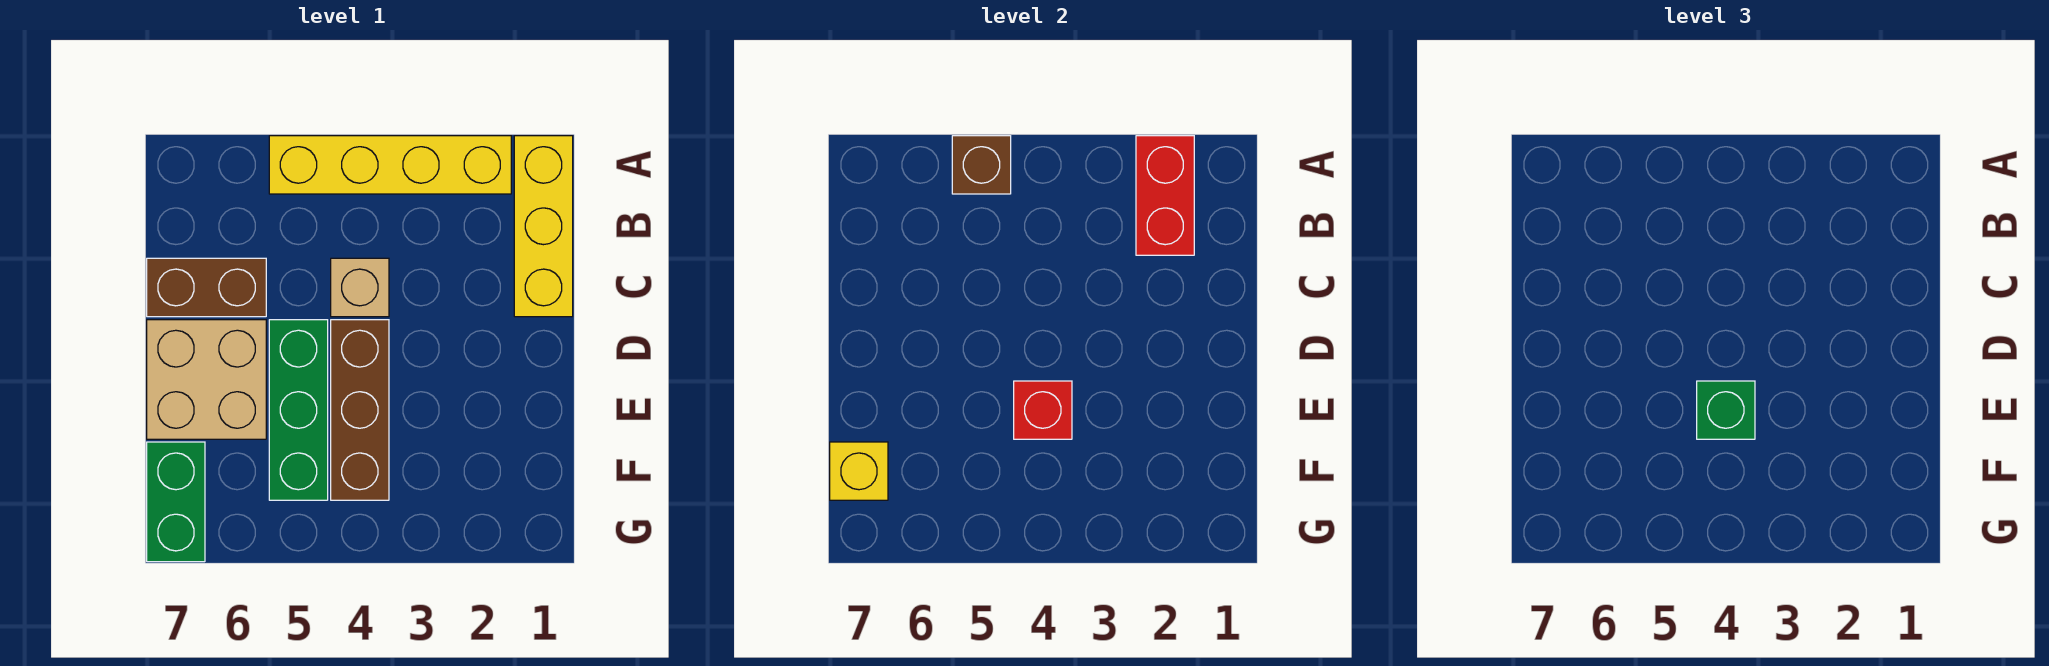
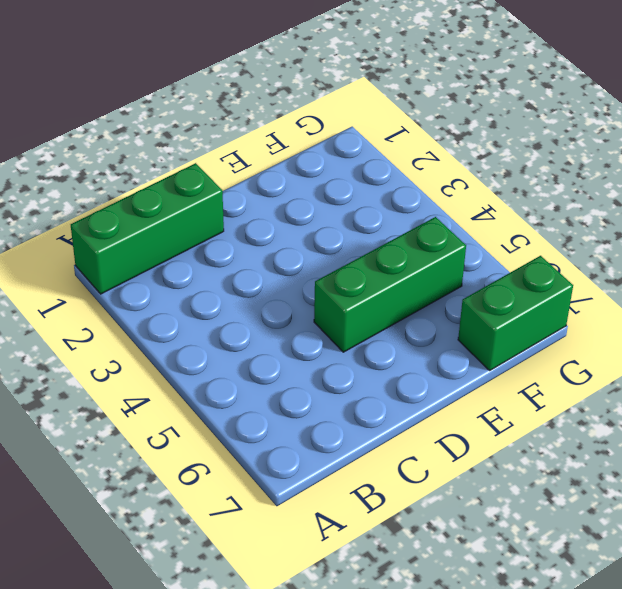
green 1x3 brick [71,163,224,294] -> yellow 1x3 brick [514,136,573,317]
none -> yellow 1x4 brick [269,136,511,194]
none -> tan 1x1 brick [331,258,389,317]
none -> brown 1x2 brick [147,258,266,317]

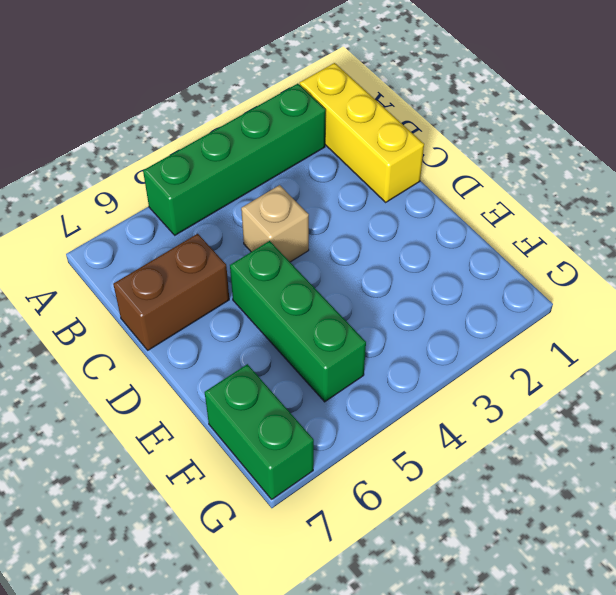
green 1x4 brick [143,84,326,235] -> yellow 1x4 brick [269,136,511,194]
none -> brown 1x3 brick [331,320,389,500]
none -> tan 2x2 brick [147,320,266,439]
none -> red 1x2 brick [1136,136,1194,255]

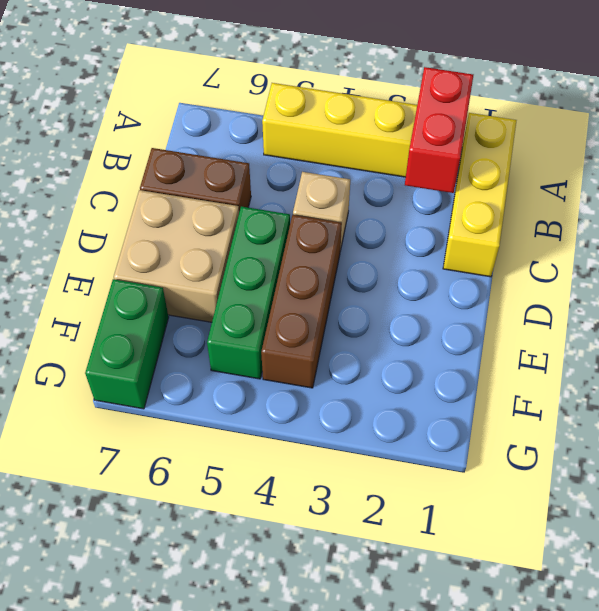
none -> brown 1x1 brick [952,136,1011,194]
none -> red 1x1 brick [1014,381,1072,439]
none -> yellow 1x1 brick [830,442,888,500]

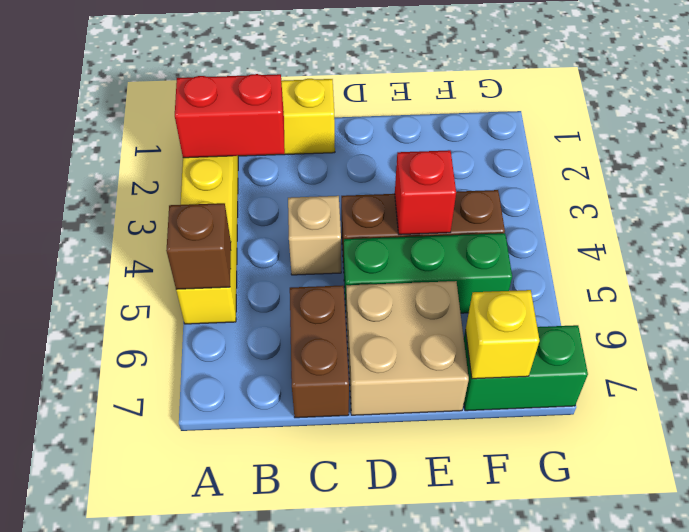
none -> green 1x1 brick [1697,381,1755,439]

